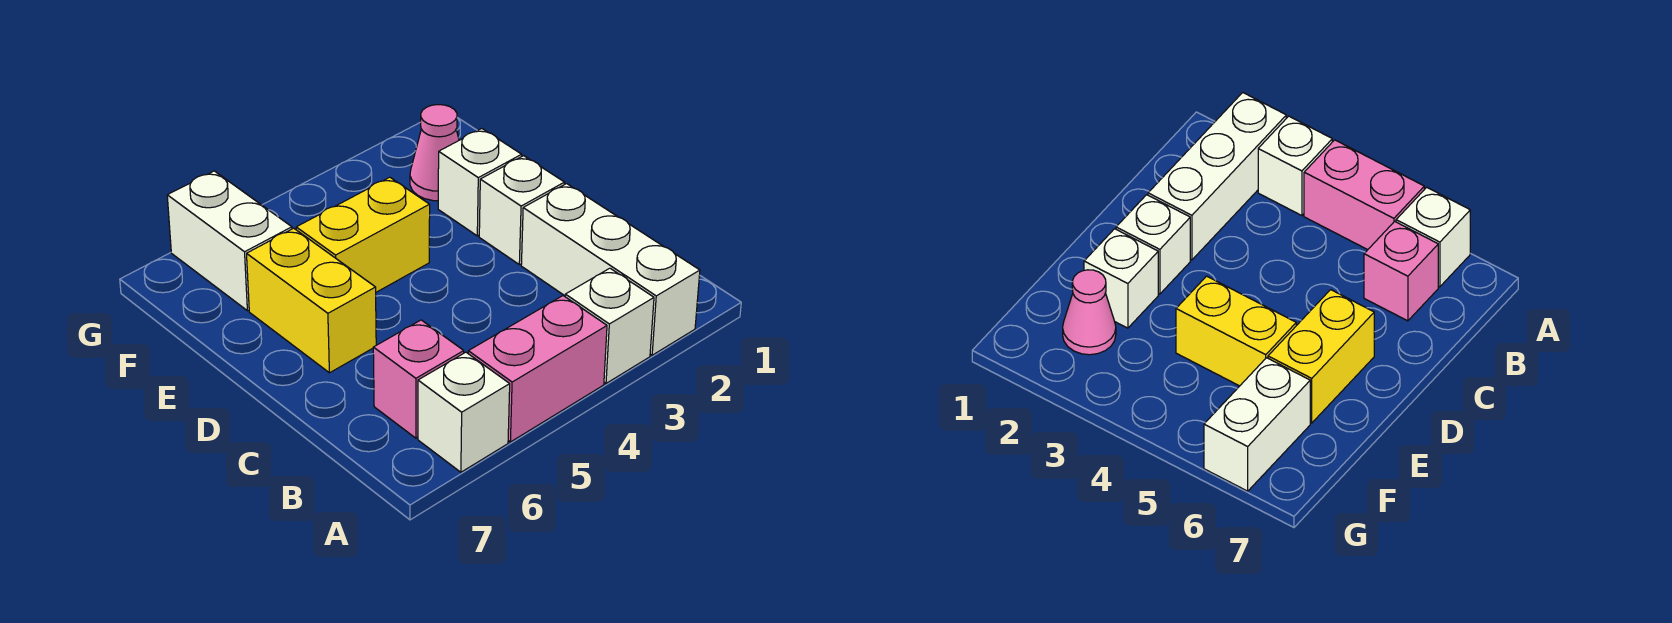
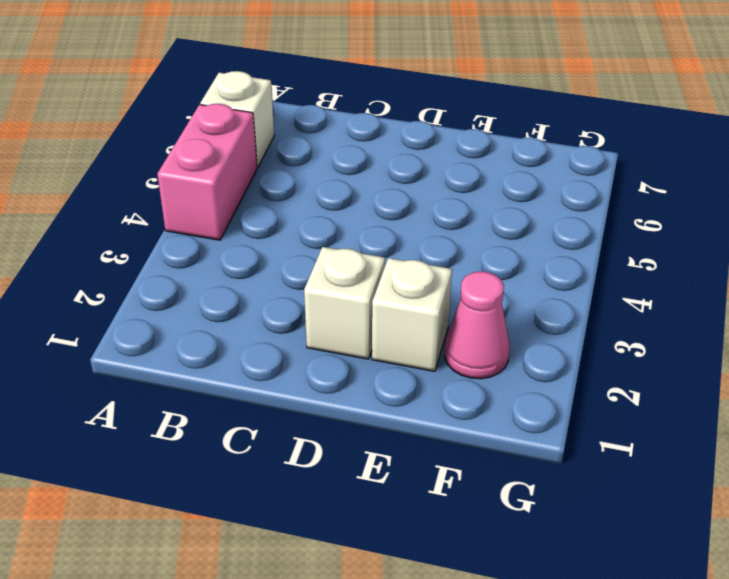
none -> white 1x3 brick [521,184,700,355]
none -> white 1x1 brick [565,268,654,383]

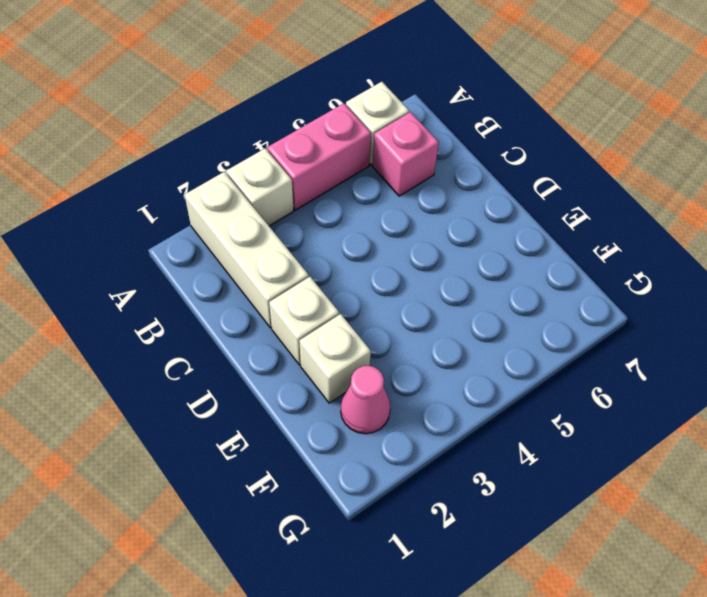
none -> yellow 1x2 brick [247,228,376,373]
none -> yellow 1x2 brick [296,177,430,292]

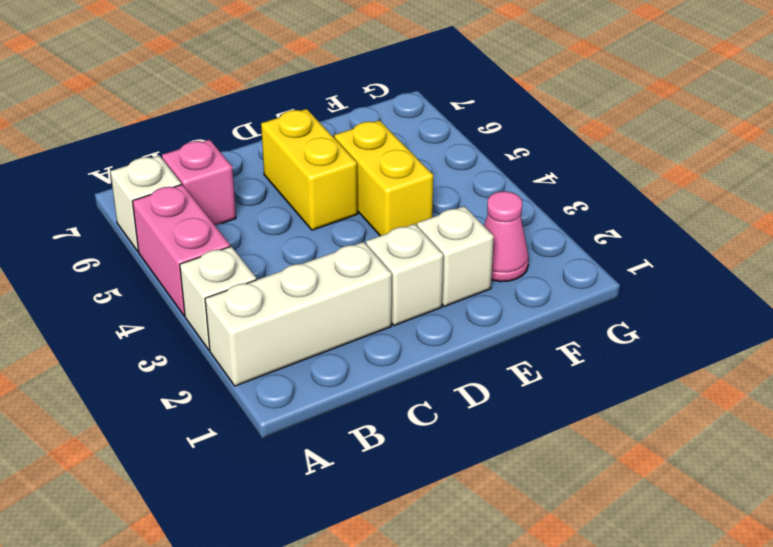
yellow 1x2 brick [261,109,358,230] -> yellow 1x2 brick turned to [247,228,376,373]
none -> white 1x2 brick [167,171,292,311]

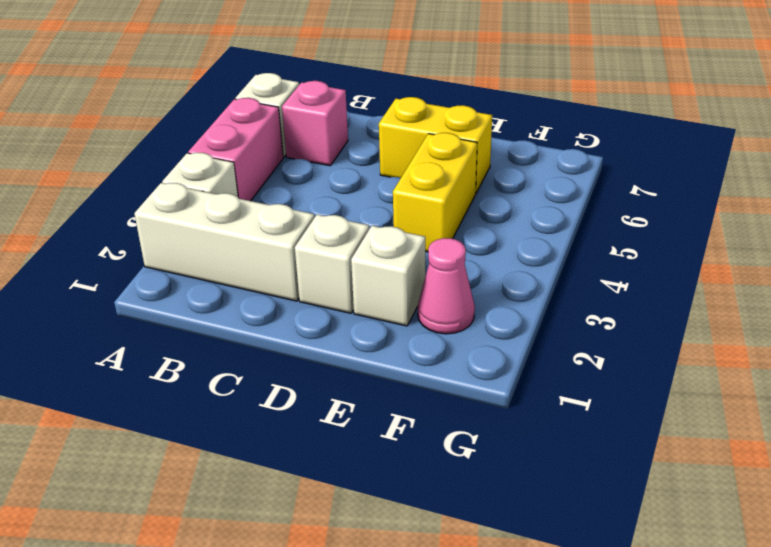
none -> white 1x2 brick [167,171,292,311]

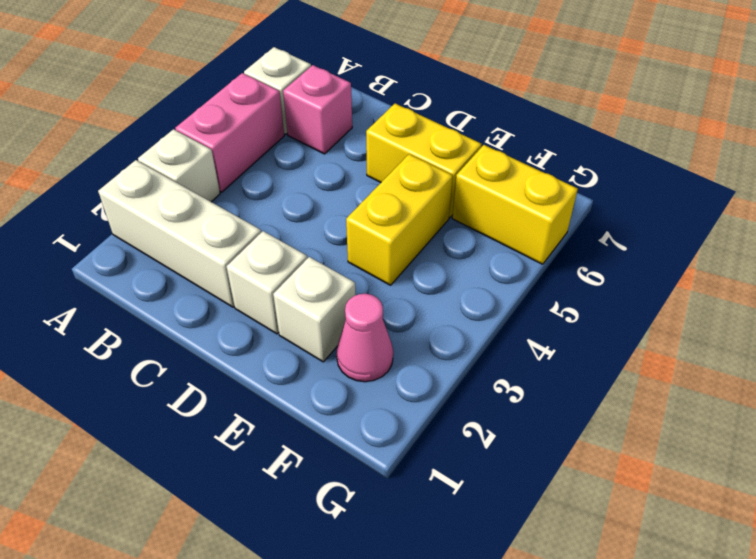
yellow 1x2 brick [452,145,578,264] -> white 1x2 brick [167,171,292,311]

